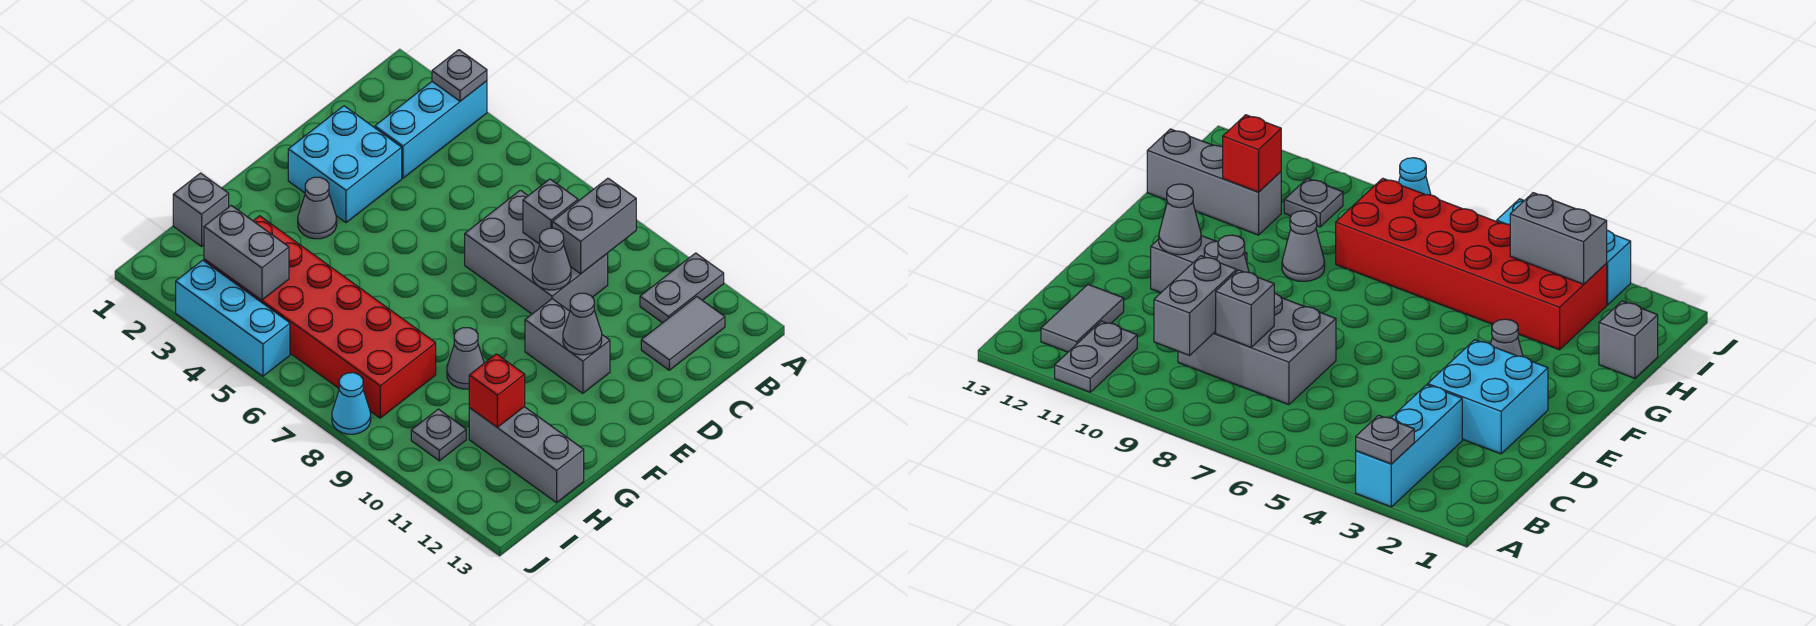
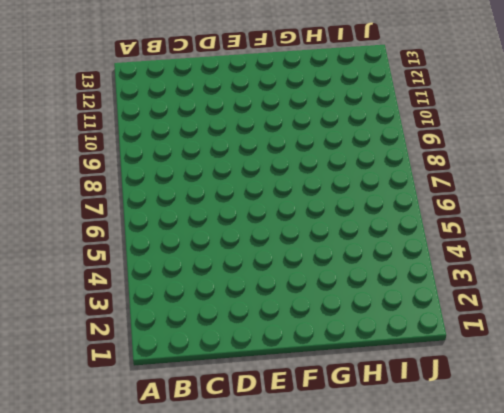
none -> cyan 1x3 brick [375,81,487,178]
none -> grey 1x2 plate [640,253,724,323]
none -> grey 1x2 tile [641,297,725,370]

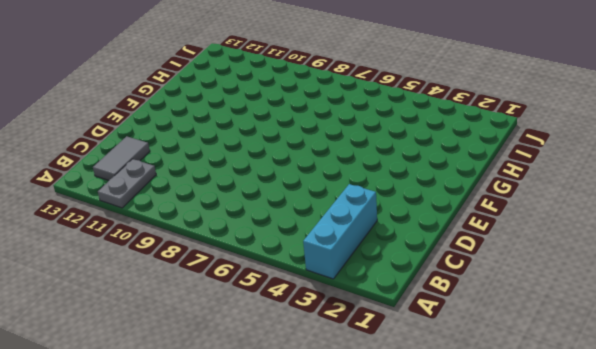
none -> grey 2x3 brick [465,190,608,314]
none -> cyan 2x2 brick [288,106,402,223]
none -> grey 1x2 brick [525,299,610,393]

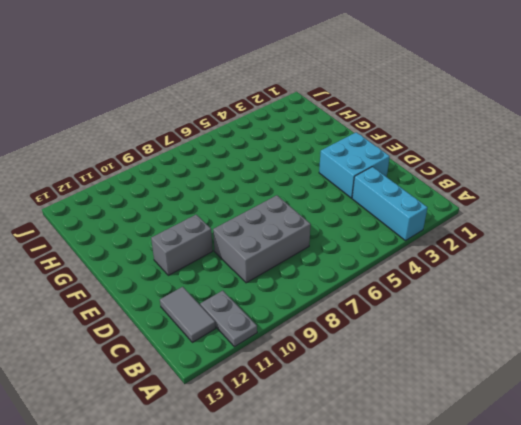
none -> grey 1x1 cone [298,177,337,239]
none -> grey 1x1 cone [447,328,484,389]
none -> grey 1x1 brick [173,173,229,246]

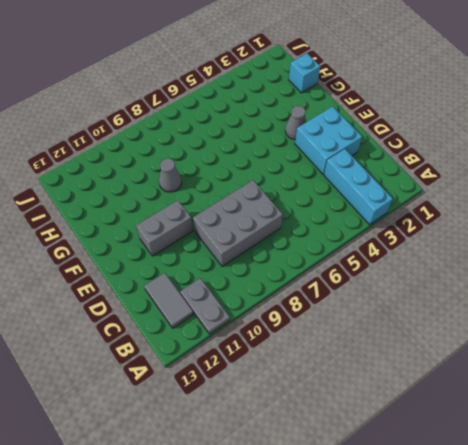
cyan 1x1 brick [289,53,320,93] -> grey 1x1 brick [173,173,229,246]
none -> red 2x6 brick [204,216,436,418]
none -> grey 1x3 brick [469,407,584,503]
none -> grey 1x1 plate [411,409,466,461]

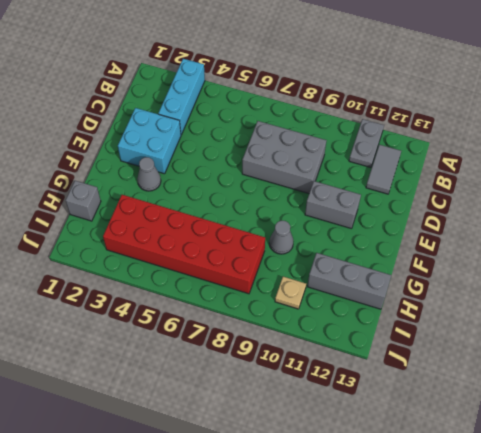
tan 1x1 plate [275,277,306,309] -> grey 1x1 plate [411,409,466,461]
none -> cyan 1x3 brick [176,260,290,376]
none -> cyan 1x1 cone [332,373,371,434]
none -> grey 1x1 plate [432,50,487,101]

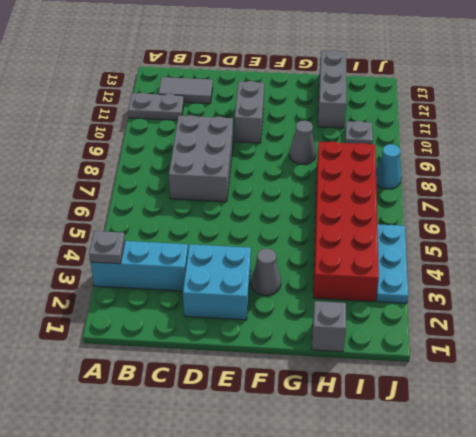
cyan 1x3 plate [376,224,408,303] -> cyan 1x3 brick [176,260,290,376]
none -> grey 1x2 brick [552,178,636,274]
none -> grey 1x1 brick [523,179,578,244]
none -> grey 1x1 cone [532,228,571,290]

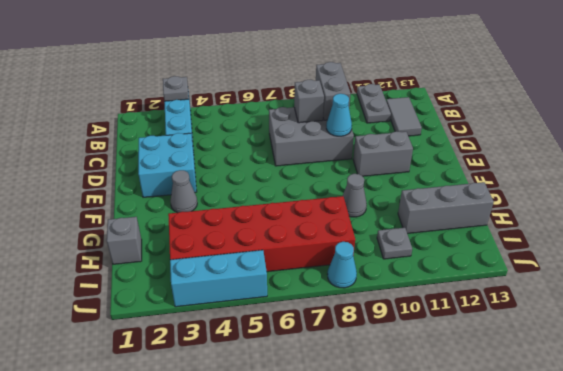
cyan 1x1 cone [326,94,352,136] -> grey 1x1 cone [532,228,571,290]
none -> grey 1x1 cone [563,293,602,355]
none -> red 1x1 brick [469,354,525,427]
none -> grey 1x2 brick [204,205,289,300]

